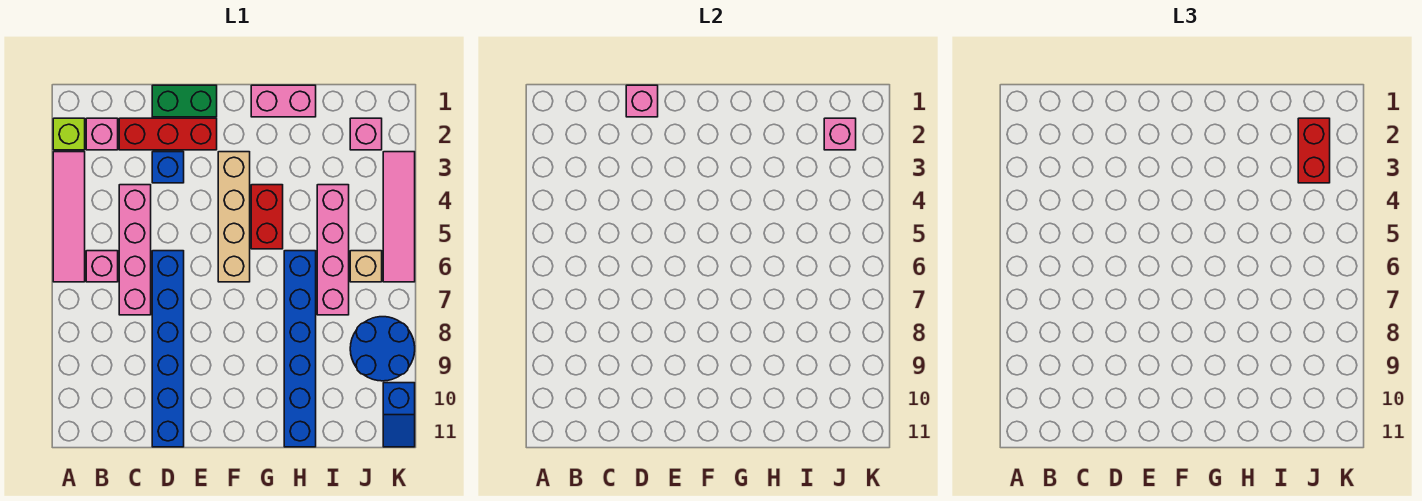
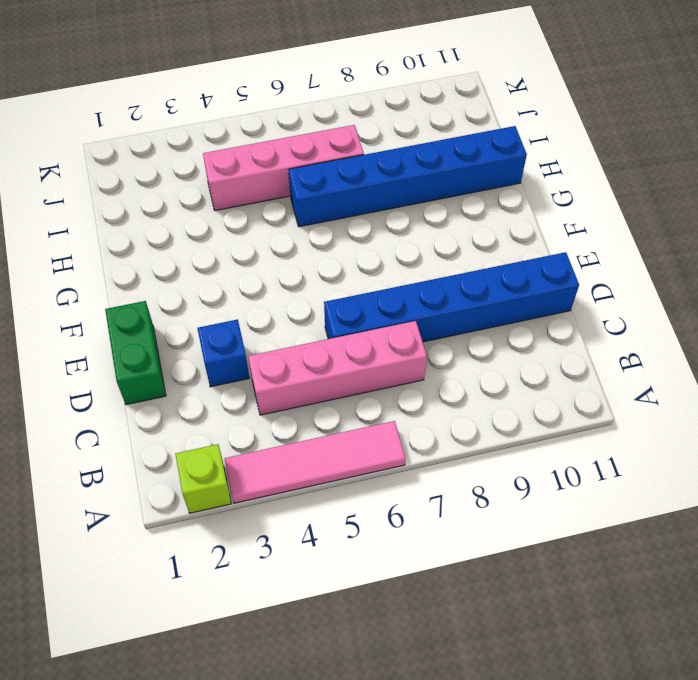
none -> pink 1x1 brick [86,118,118,150]
none -> pink 1x1 brick [86,251,118,282]
none -> red 1x3 brick [119,118,217,150]

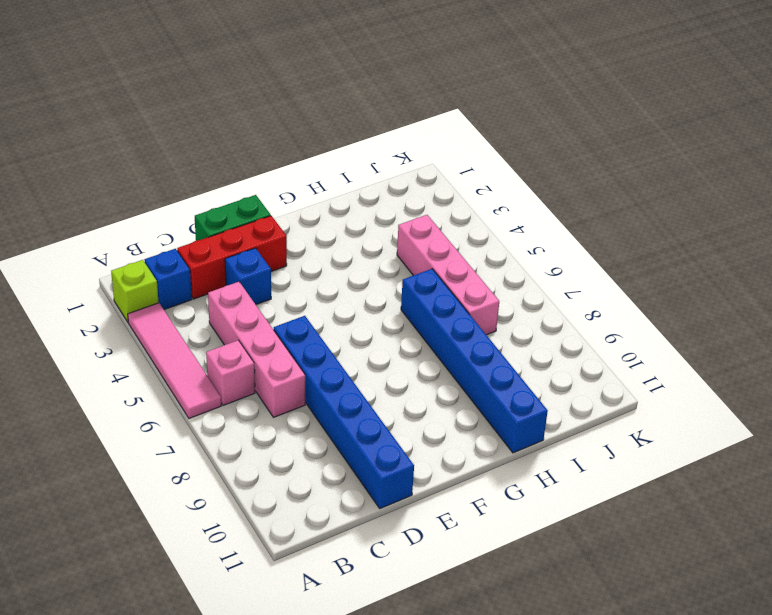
blue 1x1 brick [145,249,192,310] -> pink 1x1 brick [86,118,118,150]
none -> tan 1x4 brick [218,152,250,282]
none -> pink 1x2 brick [251,85,316,117]
none -> red 1x2 brick [251,185,283,249]

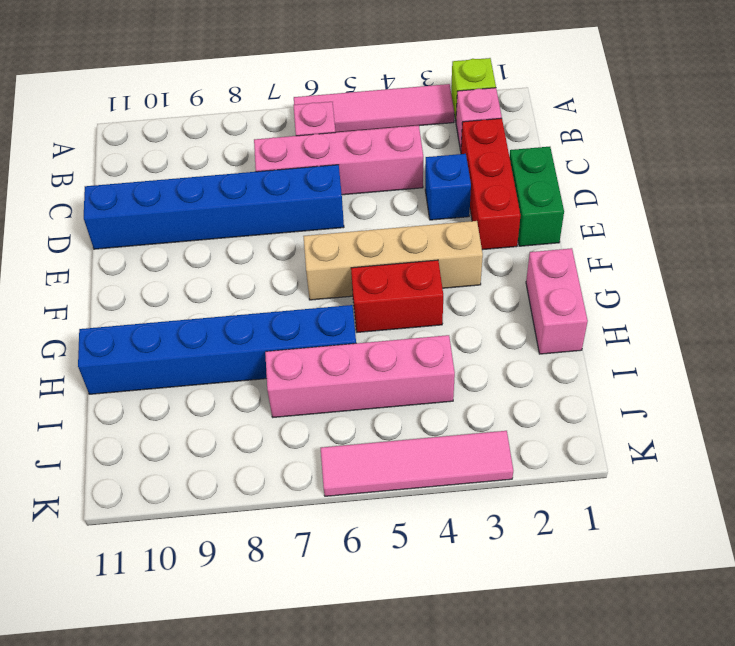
none -> pink 1x1 brick [350,118,382,150]
none -> tan 1x1 brick [350,251,382,282]
none -> blue 2x2 round brick [350,317,415,381]

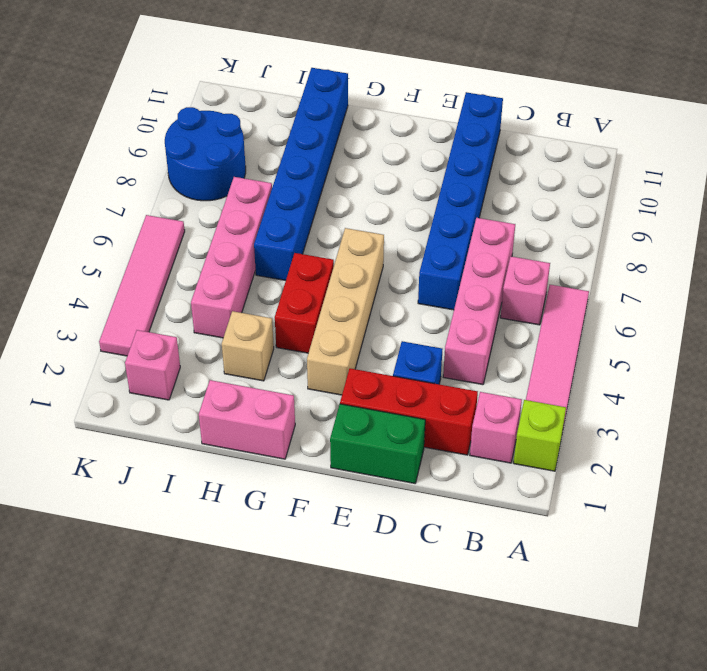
tan 1x1 brick [222,311,274,381] -> tan 1x1 brick moved to [350,251,382,282]
none -> blue 1x2 slope [383,383,415,447]
none -> pink 1x1 brick [626,85,658,117]
none -> pink 1x1 brick [824,118,856,150]

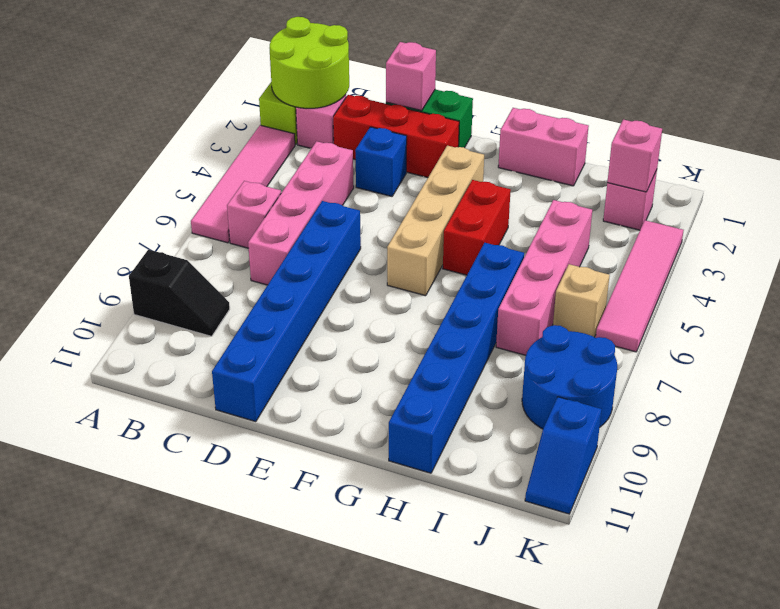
lime 2x2 round brick [270,17,349,108] -> none
black 1x2 slope [129,250,230,336] -> none
none -> red 1x2 brick [1298,118,1330,183]

